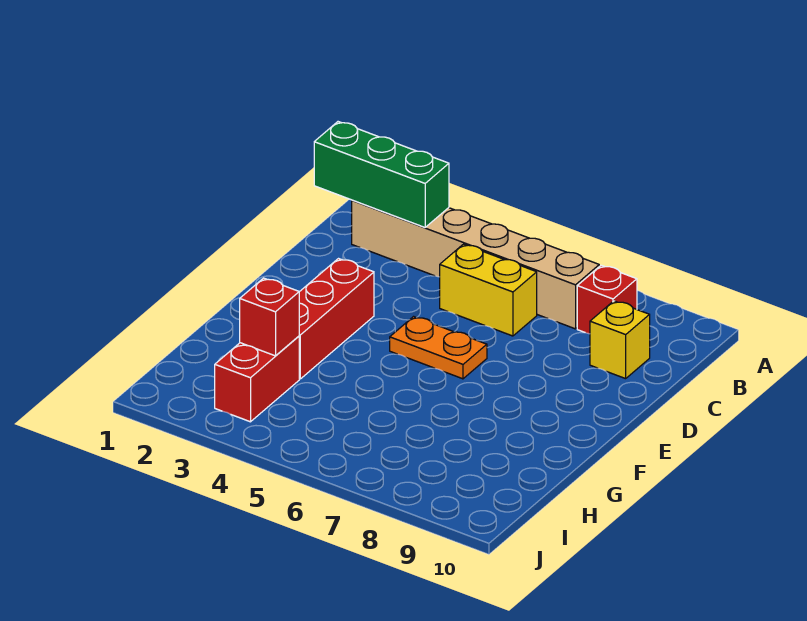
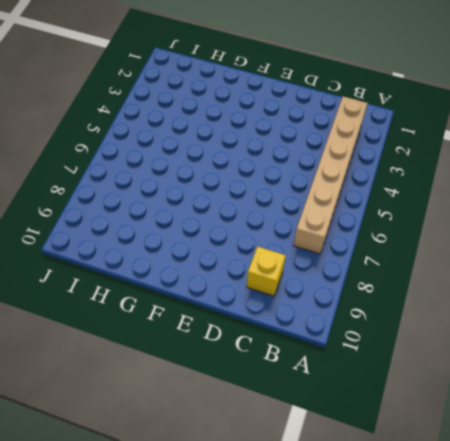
none -> red 1x1 brick [577,265,637,334]
none -> yellow 1x2 brick [440,244,537,336]

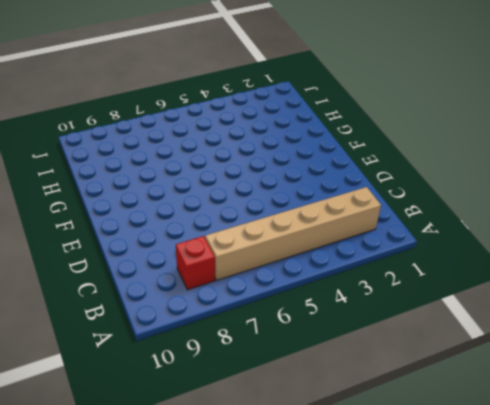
none -> yellow 1x2 brick [440,244,537,336]
none -> yellow 1x1 brick [590,301,650,379]

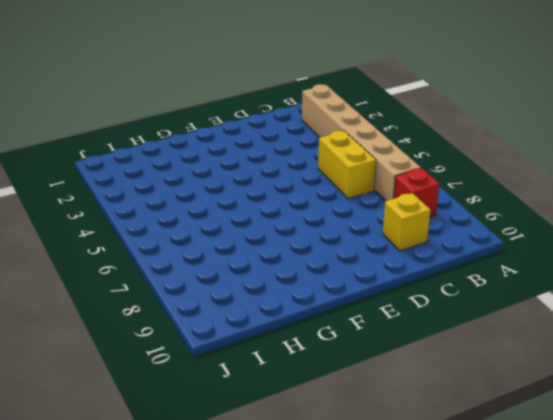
none -> red 1x3 brick [299,259,374,379]
none -> orange 1x2 plate [390,317,487,379]

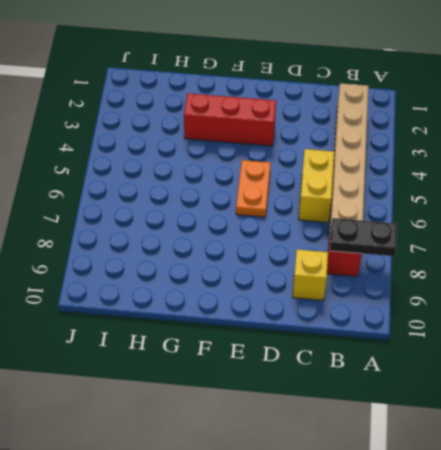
black 1x2 plate [330,218,397,256] -> none
none -> red 1x2 brick [215,336,299,422]
none -> green 1x3 brick [314,122,449,227]

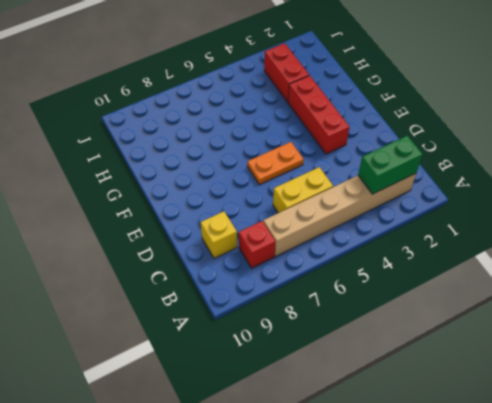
green 1x2 brick [358,135,423,194] -> green 1x3 brick [314,122,449,227]
none -> red 1x1 brick [240,278,299,356]

